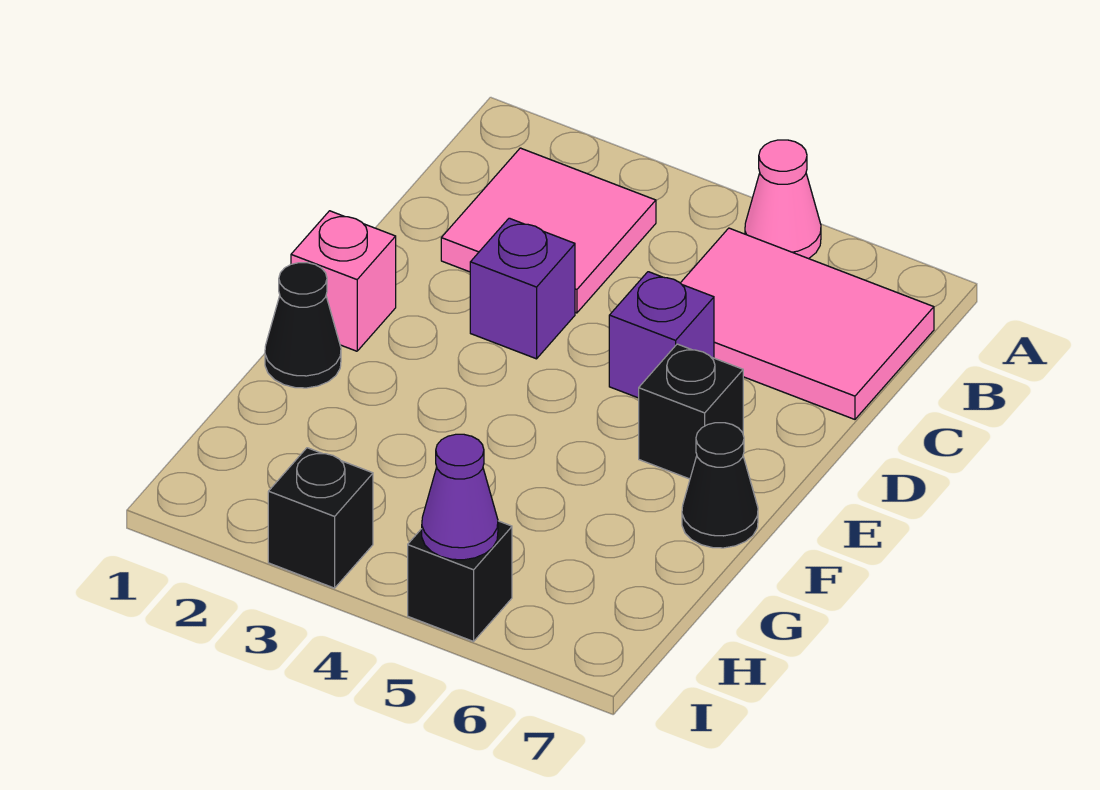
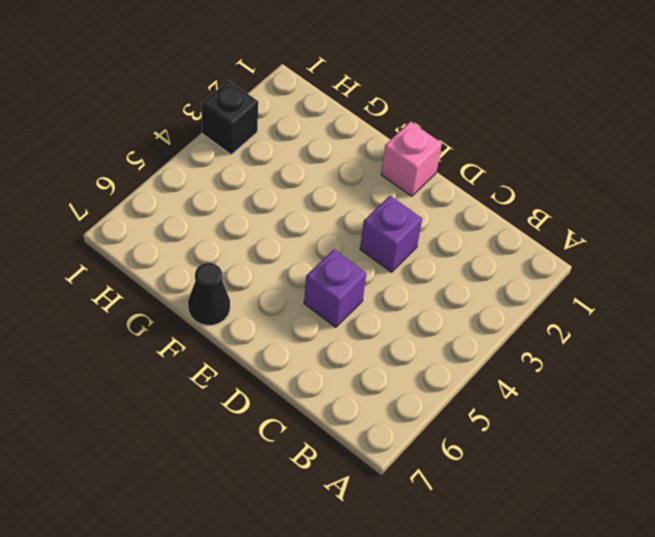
none -> pink 1x1 cone [745,140,821,259]
none -> pink 2x2 tile [441,148,656,313]
none -> pink 2x3 tile [681,228,934,419]

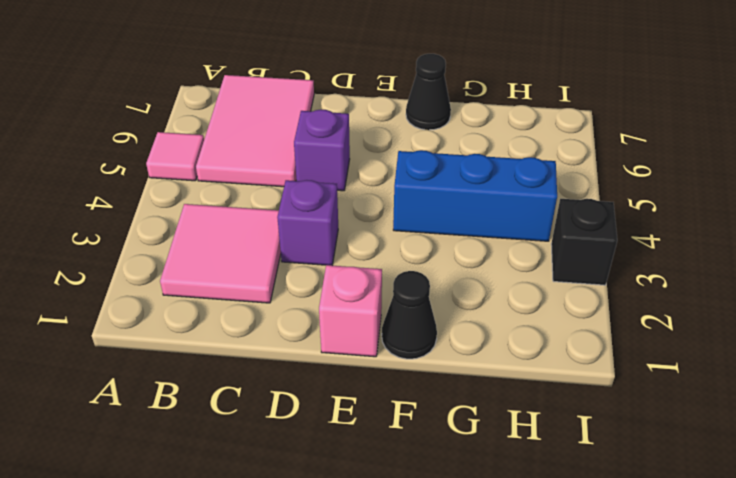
pink 1x1 tile [146,132,204,181] -> pink 1x1 cone [745,140,821,259]
blue 1x3 brick [393,150,557,241] -> none
none -> black 1x1 brick [639,344,743,479]
none -> black 1x1 brick [408,521,512,641]
none -> purple 1x1 cone [422,434,498,560]

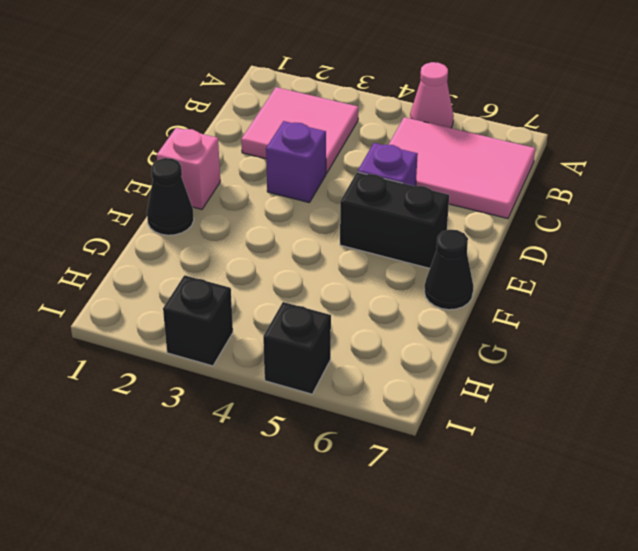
black 1x2 brick [340,172,449,268] -> black 1x1 brick [639,344,743,479]
none -> purple 1x1 cone [422,434,498,560]

